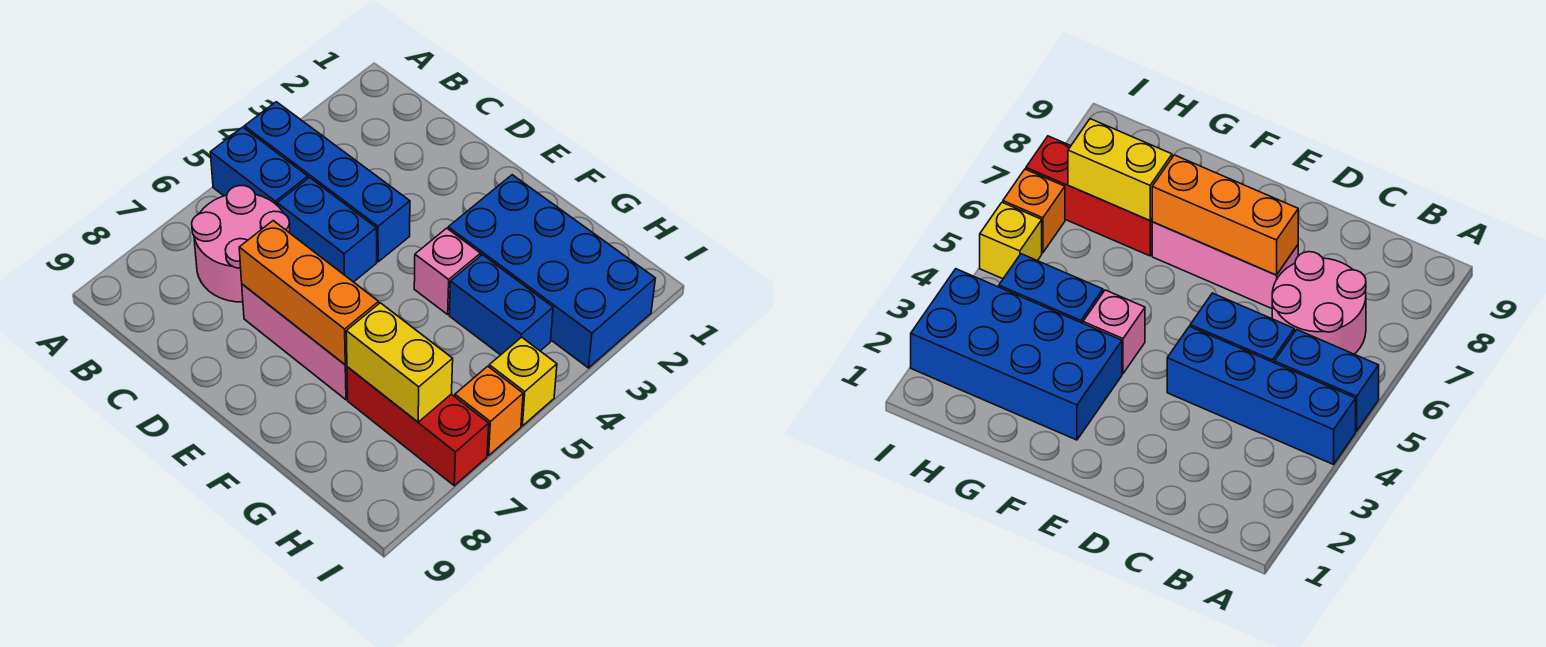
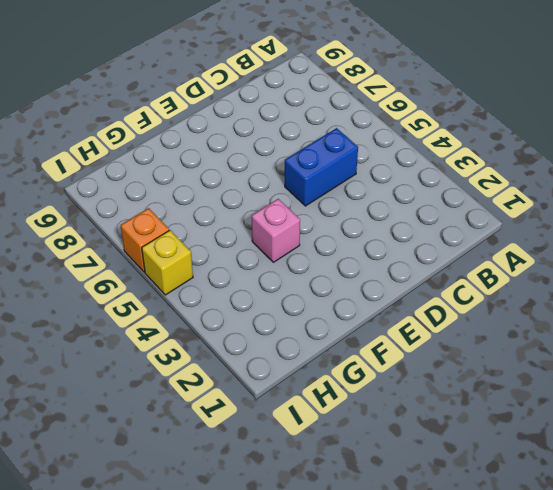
none -> blue 1x4 brick [244,102,410,262]
none -> blue 1x2 brick [210,127,308,205]
none -> pink 2x2 round brick [192,186,290,302]

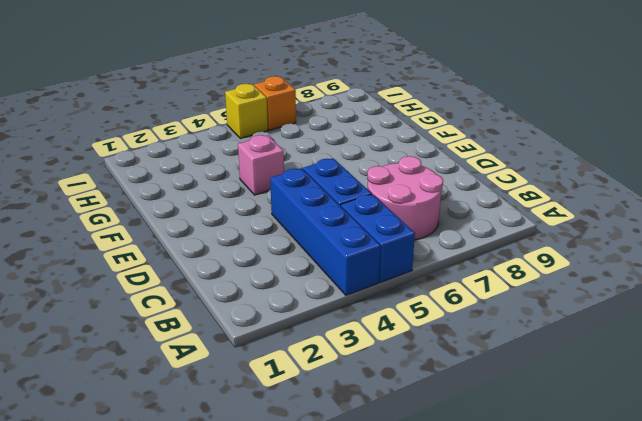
none -> pink 1x3 brick [242,284,348,400]
none -> blue 2x4 brick [448,175,655,368]
none -> blue 1x2 brick [449,255,553,355]

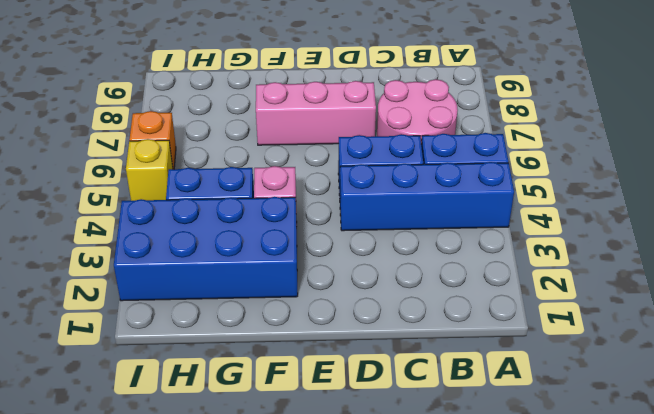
none -> red 1x3 brick [347,367,489,486]
none -> orange 1x3 brick [239,221,379,365]
none -> yellow 1x2 brick [346,303,453,422]

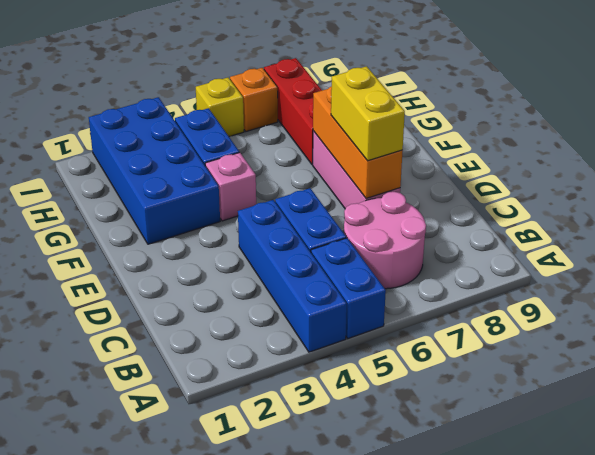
yellow 1x2 brick [331,66,405,161] -> yellow 1x2 brick moved to [346,303,453,422]

